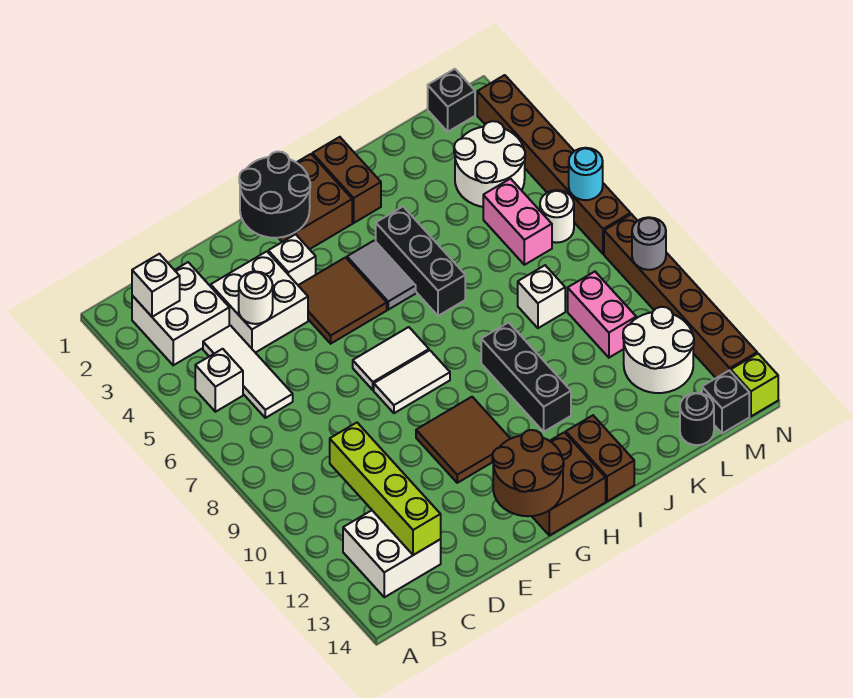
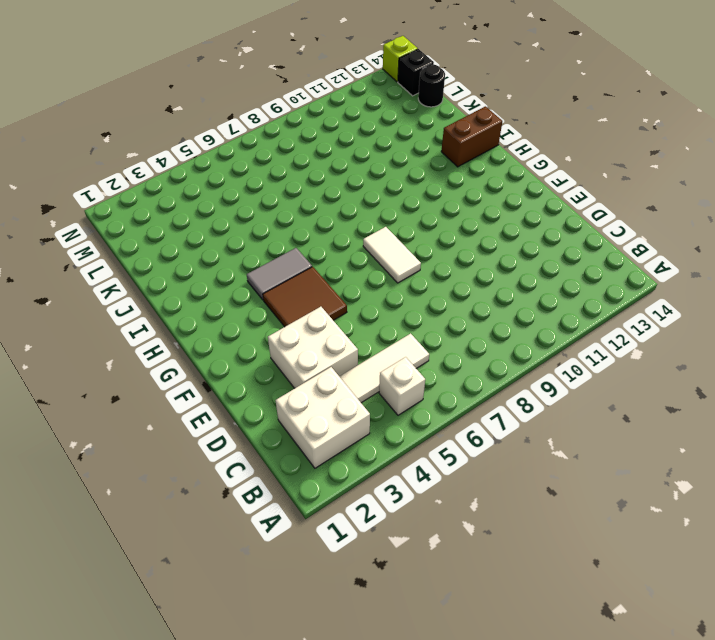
none -> white 2x2 brick [343,510,441,597]
none -> white 1x1 brick [268,234,316,285]
none -> white 1x2 tile [353,327,429,390]
none -> brown 2x2 tile [416,397,510,483]

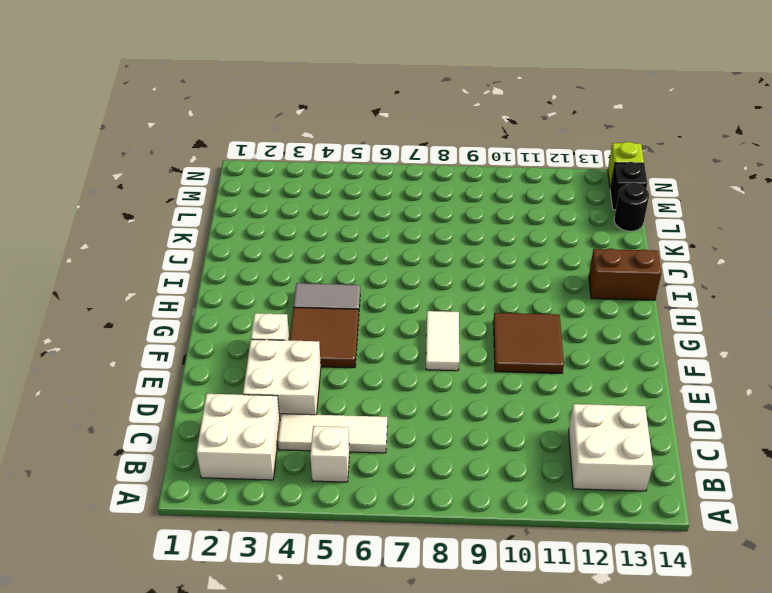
none -> white 1x2 tile [353,327,429,390]
none -> brown 2x2 brick [279,154,352,249]
none -> brown 2x2 brick [532,432,606,535]
none -> brown 1x2 brick [312,137,381,223]

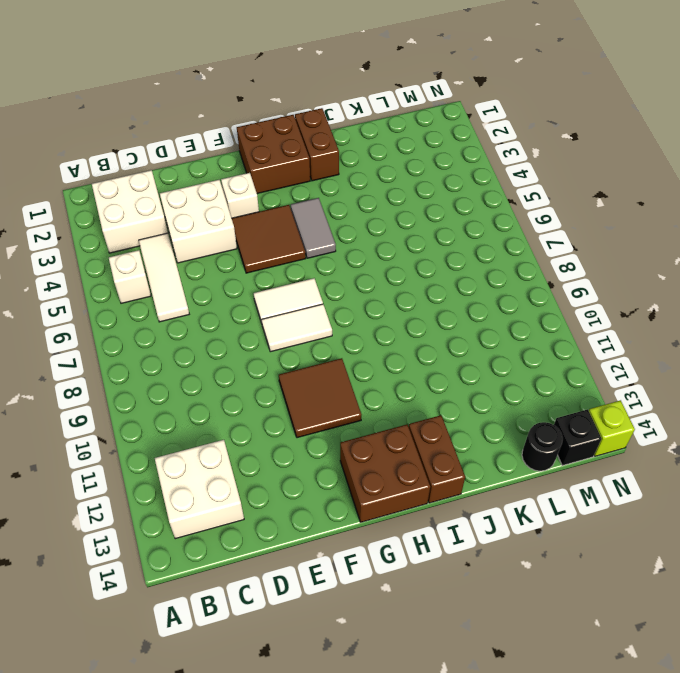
none -> black 1x3 brick [376,207,465,316]
none -> black 1x3 brick [481,322,571,432]
none -> white 1x1 brick [518,265,565,328]
none -> white 2x2 round brick [454,121,525,207]

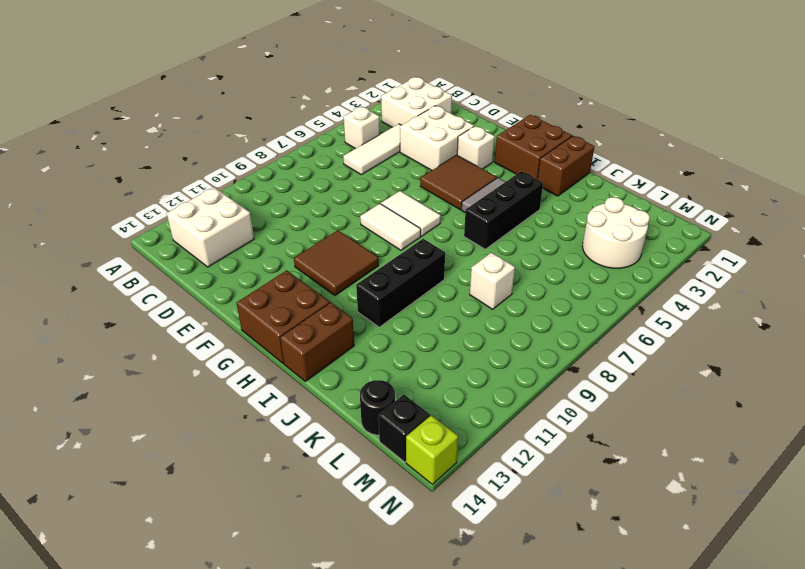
none -> pink 1x2 brick [483,179,552,265]
none -> pink 1x2 brick [568,272,636,358]
none -> white 2x2 round brick [623,307,694,393]
none -> black 1x1 brick [428,69,475,132]

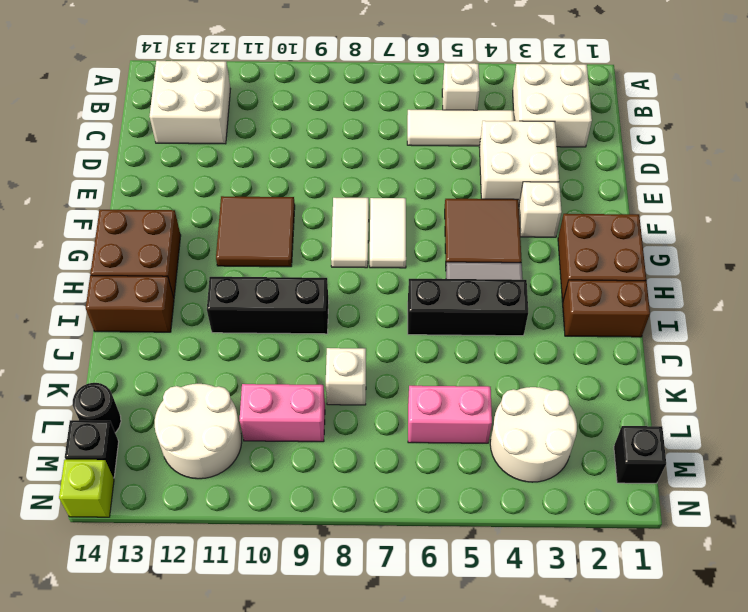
none -> white 1x1 round brick [540,190,574,243]
none -> brown 1x6 brick [477,75,631,254]
none -> brown 1x6 brick [604,214,757,378]
none -> white 1x1 brick [132,254,180,317]

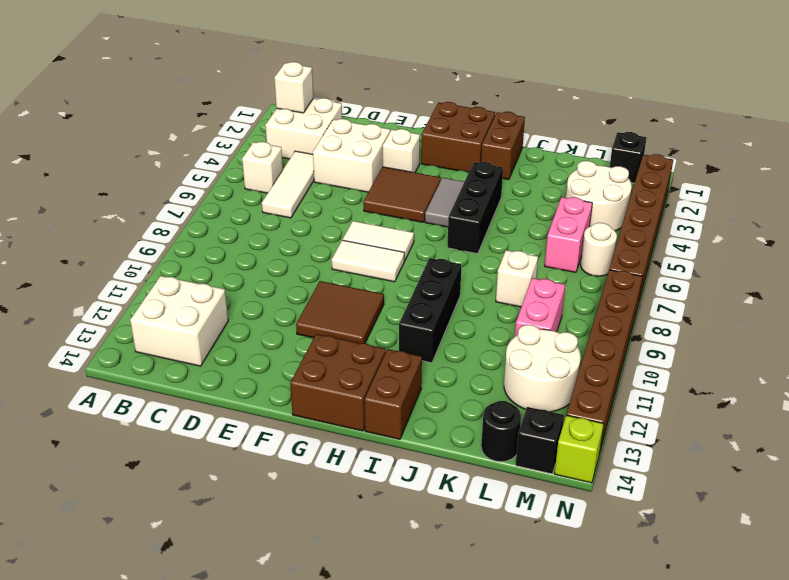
none -> lime 1x4 brick [330,423,441,555]
none -> white 1x1 round brick [239,271,273,324]
none -> black 2x2 round brick [239,152,310,238]
none -> brown 2x2 round brick [492,430,564,516]

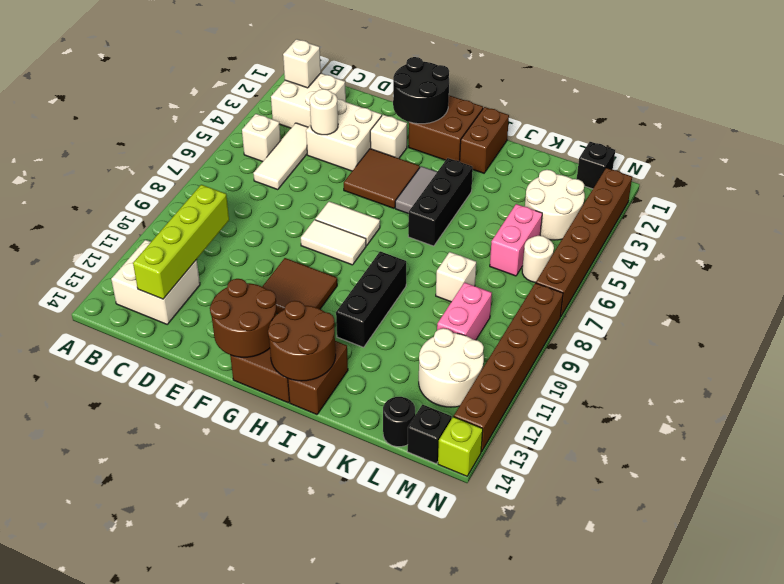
brown 2x2 round brick [268,301,336,381] -> none
none -> cyan 1x1 round brick [569,148,603,200]
none -> grey 1x1 round brick [632,217,666,270]

